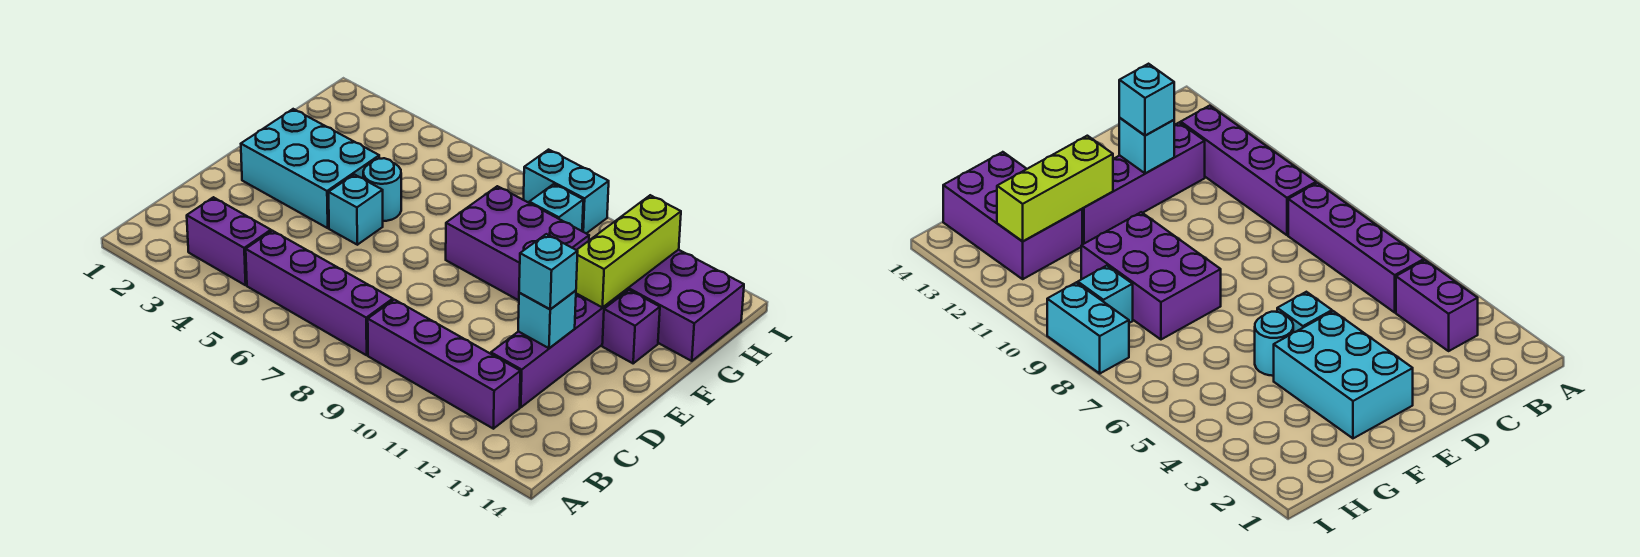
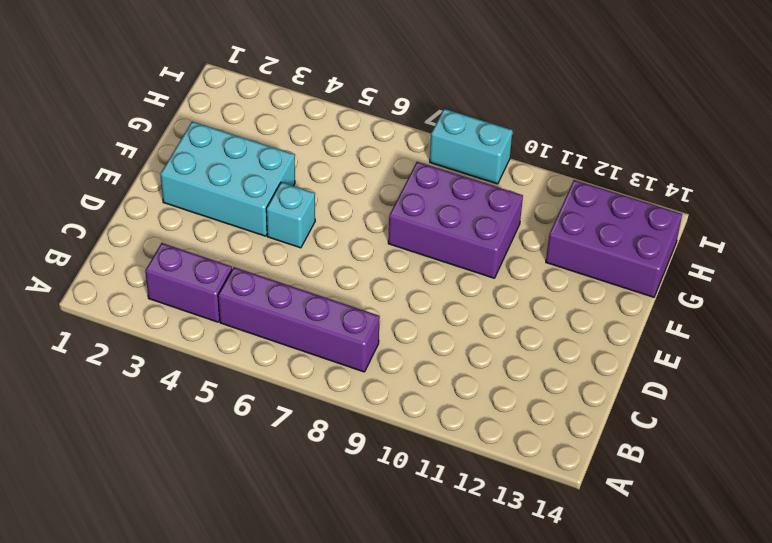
none -> purple 1x4 brick [368,300,520,429]
none -> purple 1x4 brick [491,289,627,408]
none -> cyan 1x1 round brick [363,158,401,221]

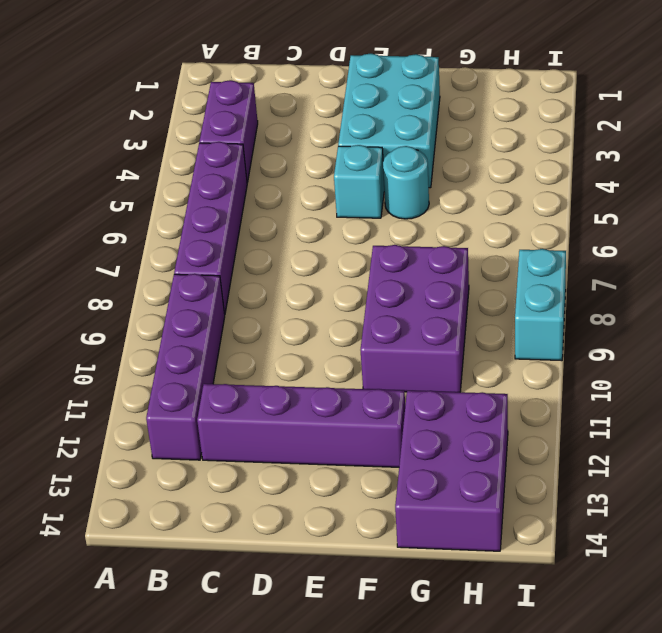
none -> purple 1x1 brick [602,290,660,363]
none -> cyan 1x1 brick [529,184,583,231]
none -> cyan 1x1 brick [518,291,576,348]

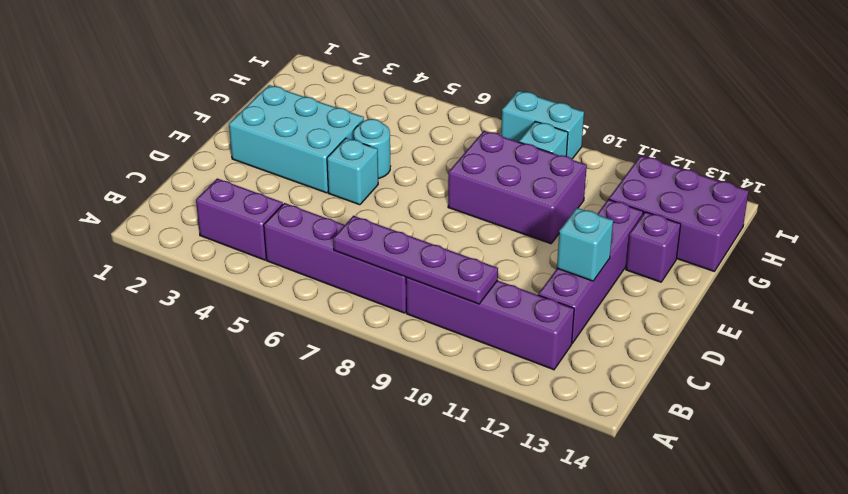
purple 1x4 plate [333,216,498,304] -> none
none -> lime 1x3 brick [576,195,681,308]
none -> cyan 1x1 brick [519,234,578,309]

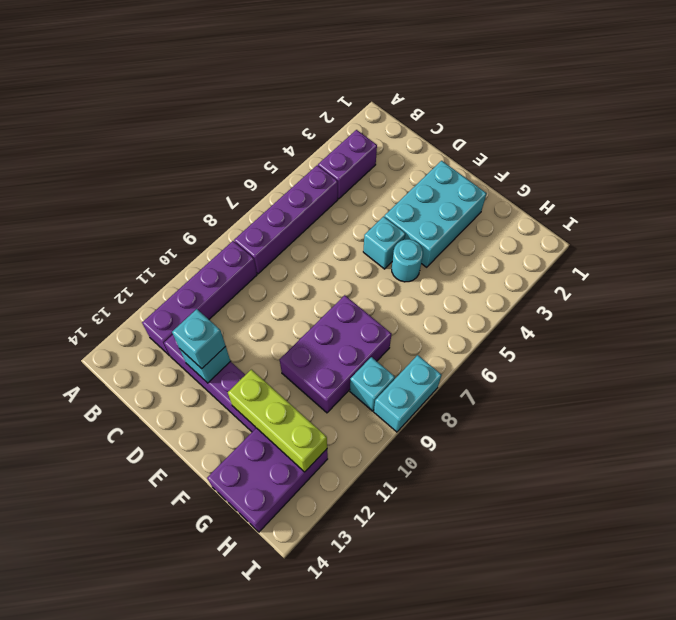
none -> purple 1x1 brick [602,290,660,363]

